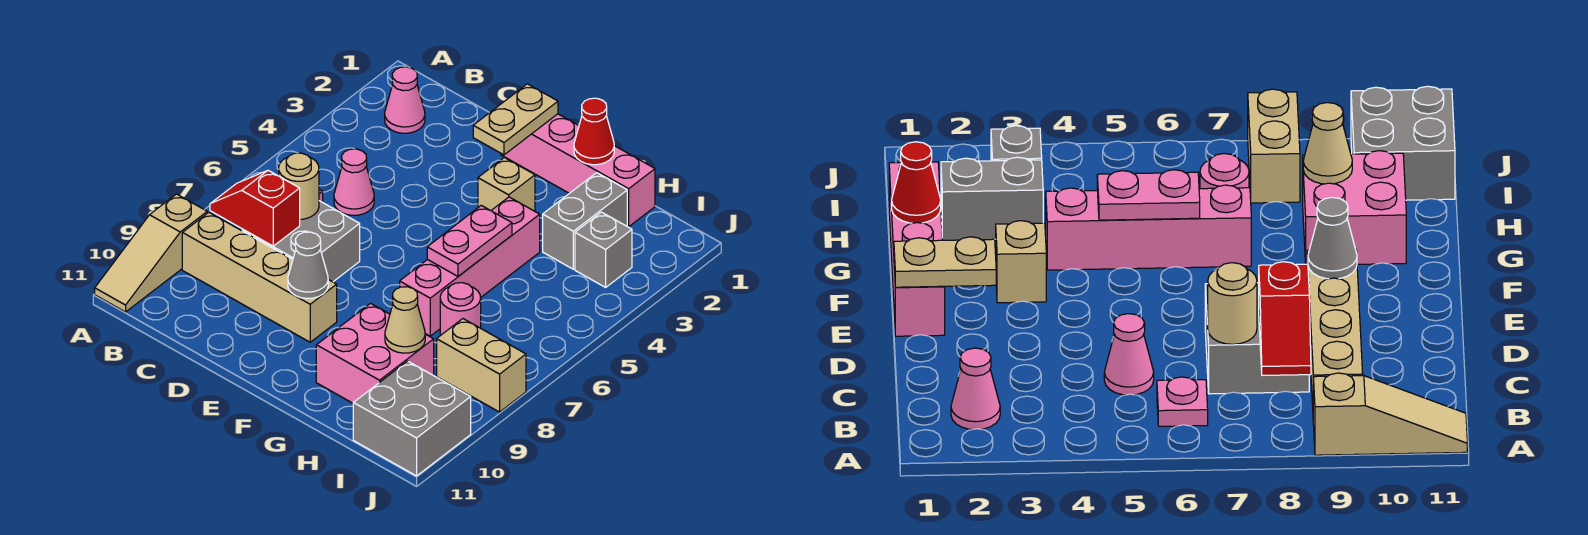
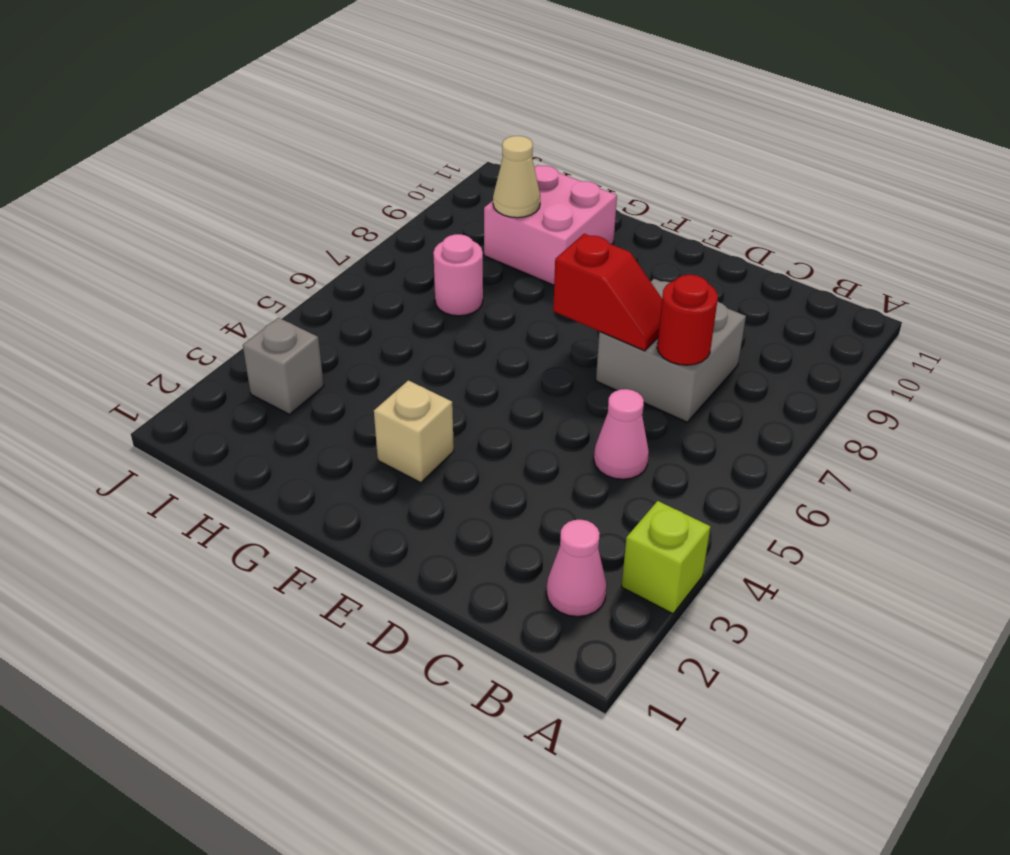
lime 1x1 brick [622,501,710,614] -> none
red 1x1 round brick [657,275,718,365] -> tan 1x1 round brick [279,153,319,219]
red 1x2 slope [553,234,662,351] -> red 1x2 slope moved to [210,170,300,246]
none -> tan 1x3 slope [95,194,207,312]
none -> pink 1x1 plate [1157,377,1208,426]
none -> tan 1x4 brick [182,212,337,342]

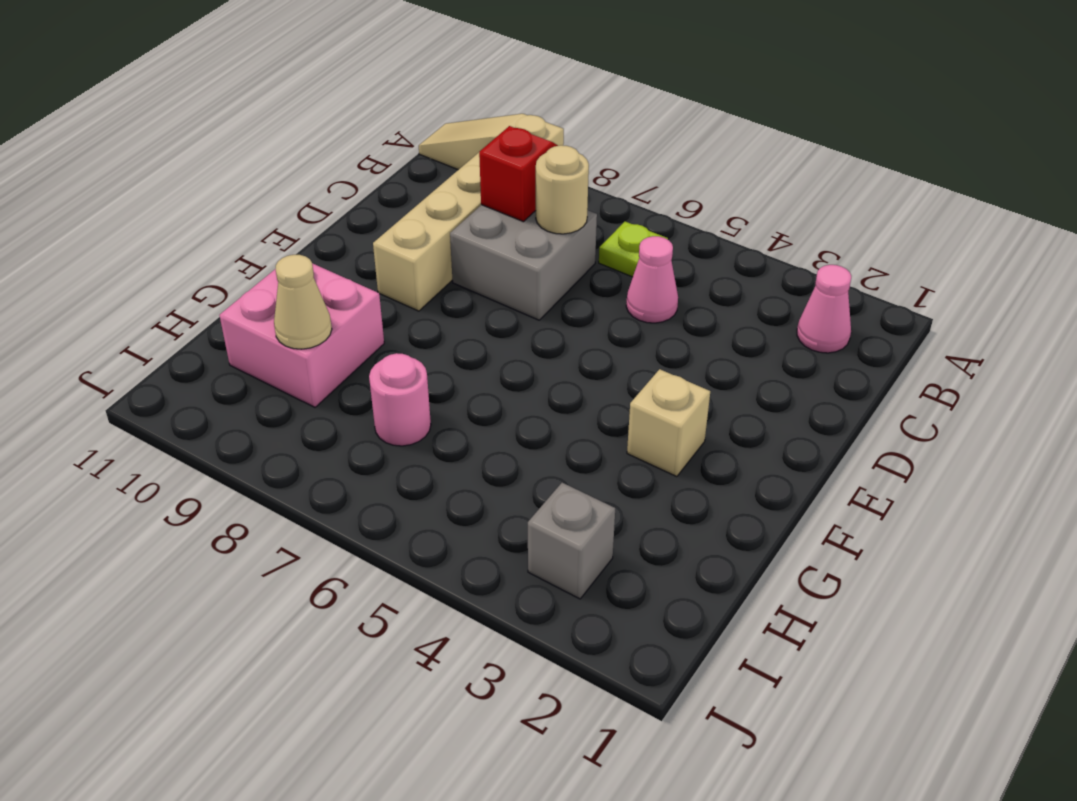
lime 1x1 plate [599,222,668,277] -> pink 1x1 plate [1157,377,1208,426]
none -> pink 1x4 brick [501,114,655,227]
none -> pink 1x4 brick [400,197,540,336]
none -> grey 1x2 brick [543,173,627,269]

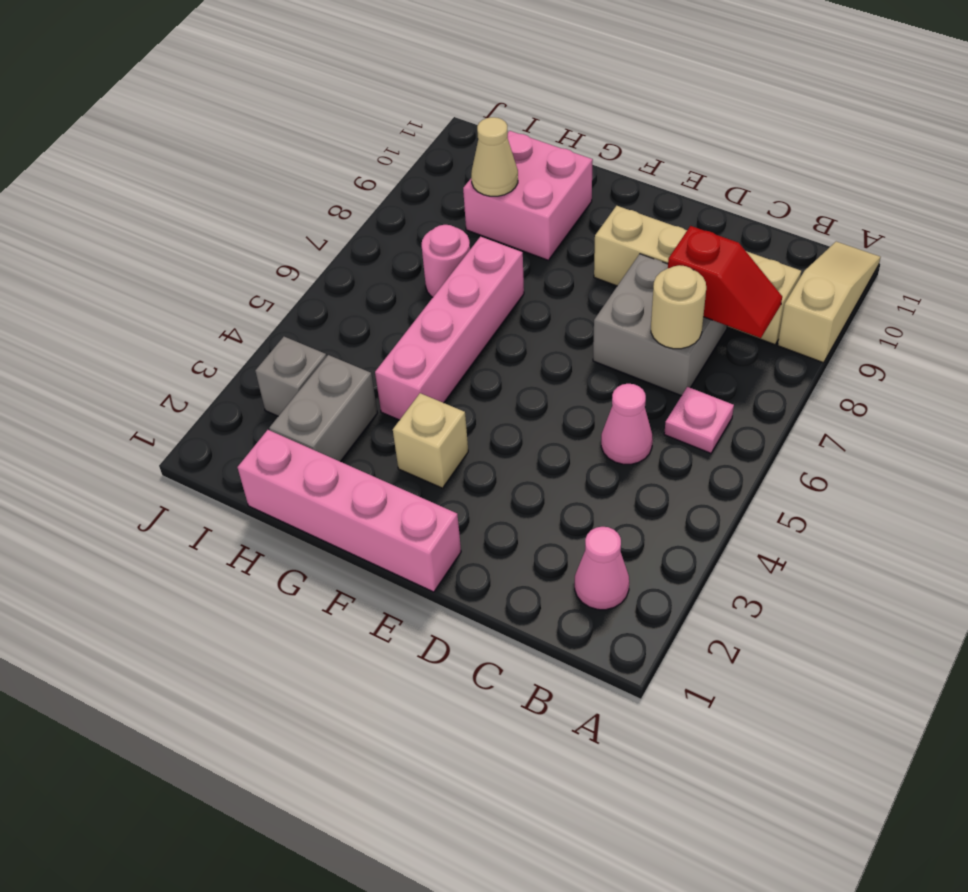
none -> tan 1x2 brick [437,319,526,412]
none -> grey 2x2 brick [353,361,471,476]
none -> tan 1x2 plate [473,84,558,155]

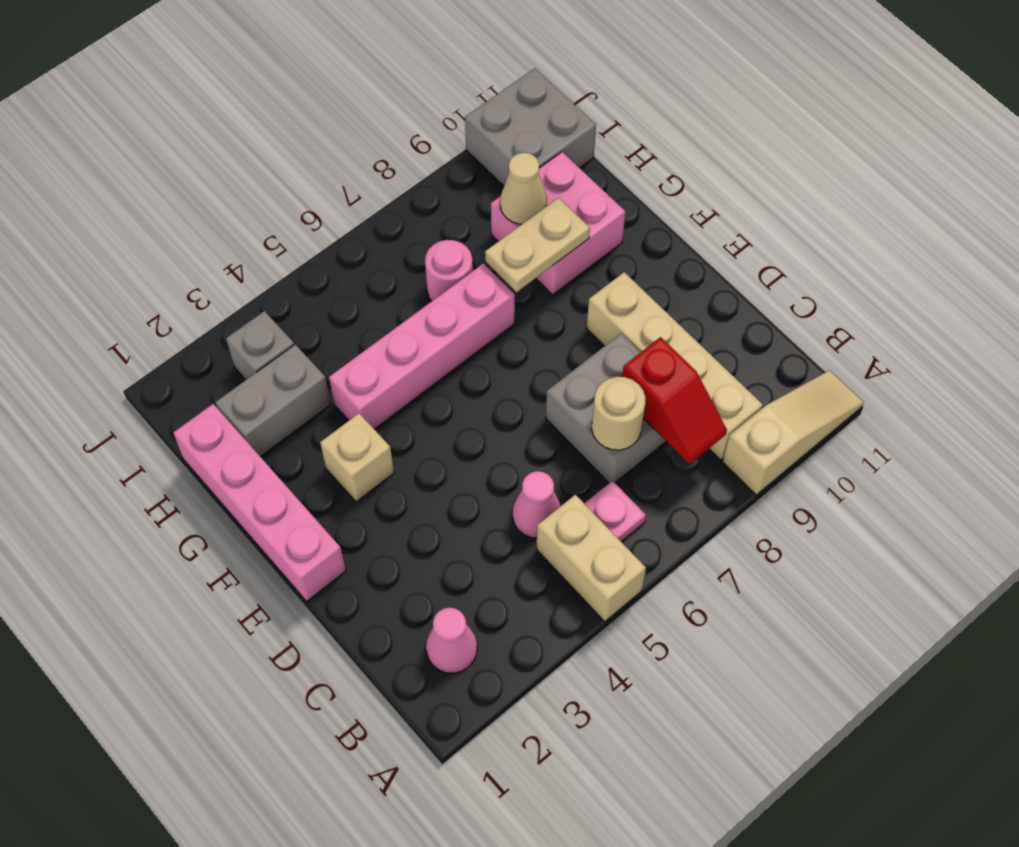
tan 1x2 brick [536,495,646,622] -> tan 1x2 brick moved to [437,319,526,412]
tan 1x2 plate [485,198,590,292] -> tan 1x2 plate moved to [473,84,558,155]
none -> grey 1x1 cone [288,232,328,299]
none -> red 1x1 cone [574,98,614,165]
none -> pink 1x2 plate [427,205,512,276]

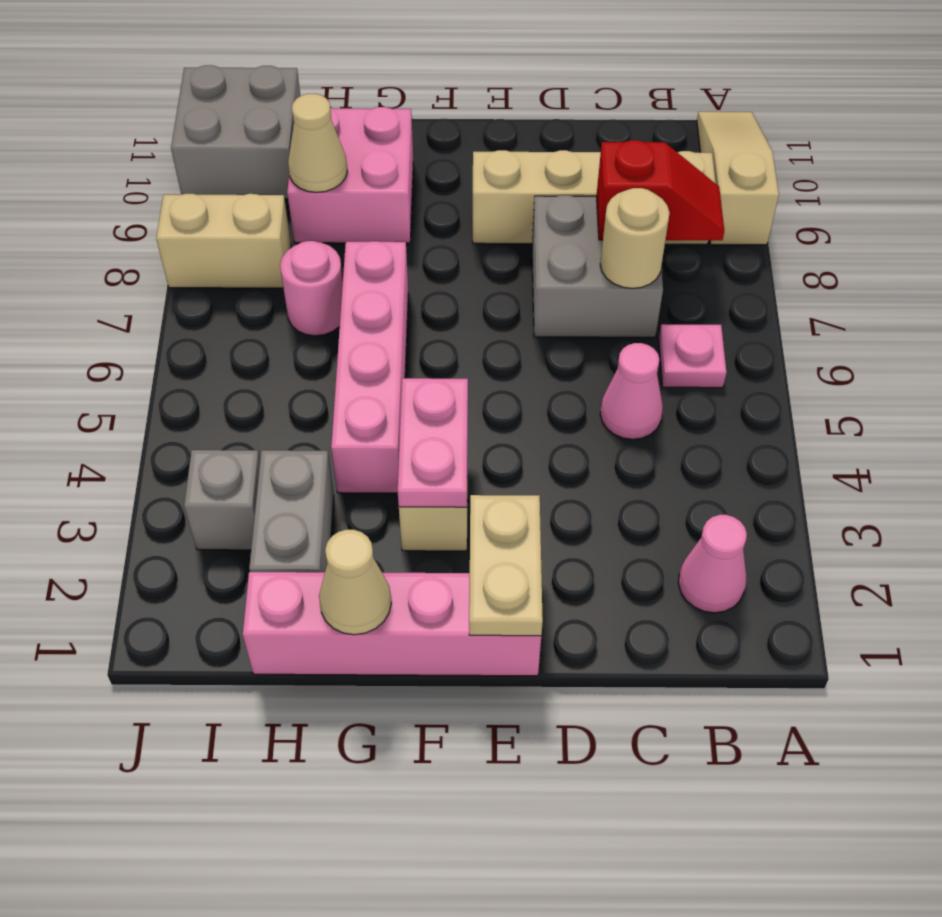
pink 1x2 plate [398,378,468,507] -> pink 1x2 plate moved to [427,205,512,276]
tan 1x1 cone [319,530,391,635] -> red 1x1 cone [574,98,614,165]
none -> grey 1x1 cone [288,232,328,299]

